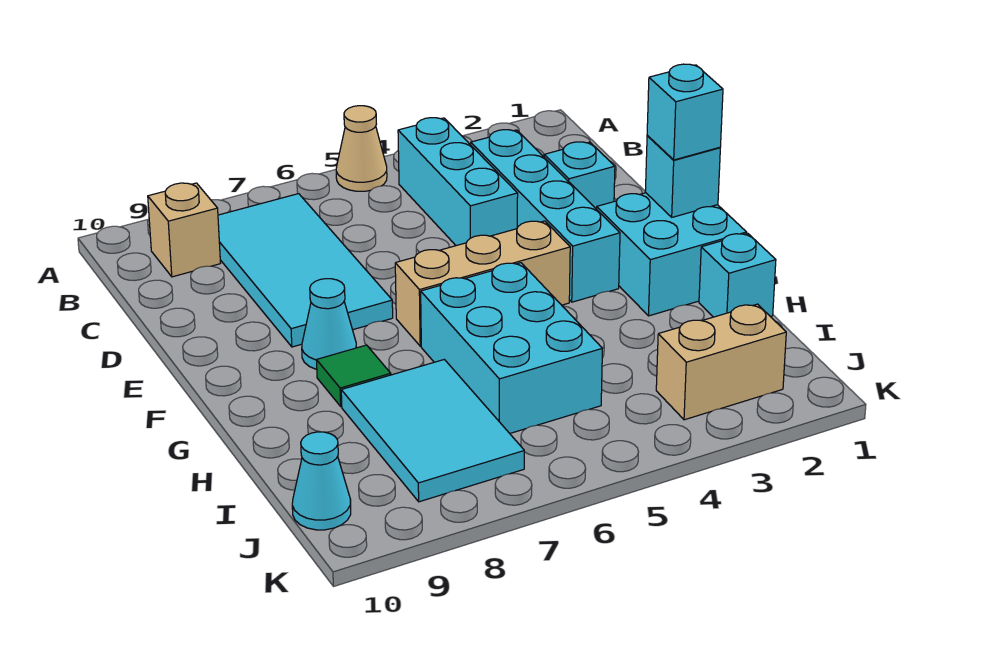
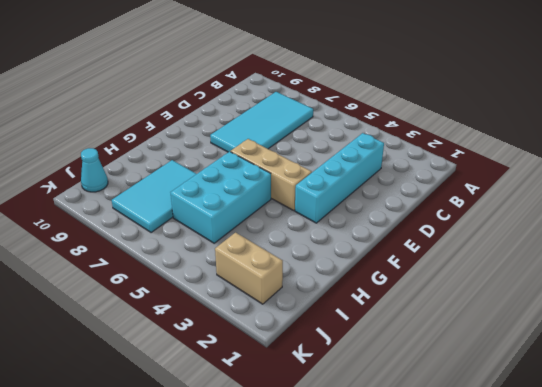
none -> tan 1x1 cone [336,106,387,191]
none -> cyan 1x3 brick [398,118,518,246]
none -> tan 1x1 brick [148,183,220,277]

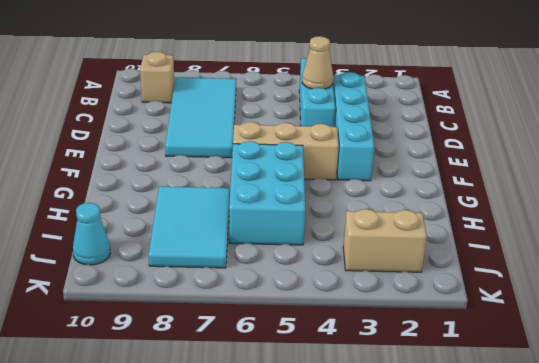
tan 1x1 cone [302,36,333,89] -> tan 1x1 cone moved to [336,106,387,191]
none -> cyan 1x1 brick [544,142,615,209]
none -> cyan 2x2 brick [597,193,747,316]
none -> cyan 1x1 cone [302,279,356,369]

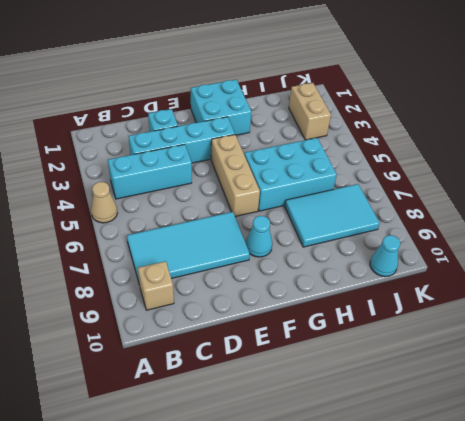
none -> green 1x1 tile [317,345,391,406]
none -> cyan 1x1 brick [699,233,776,317]
none -> cyan 1x1 brick [645,136,720,217]

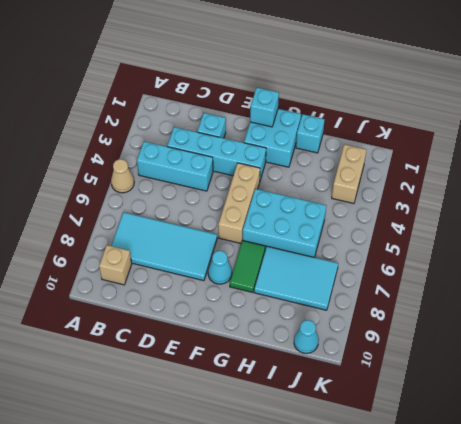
green 1x2 tile [230,240,265,293] -> green 1x1 tile [317,345,391,406]
none -> cyan 1x1 brick [647,64,723,160]

